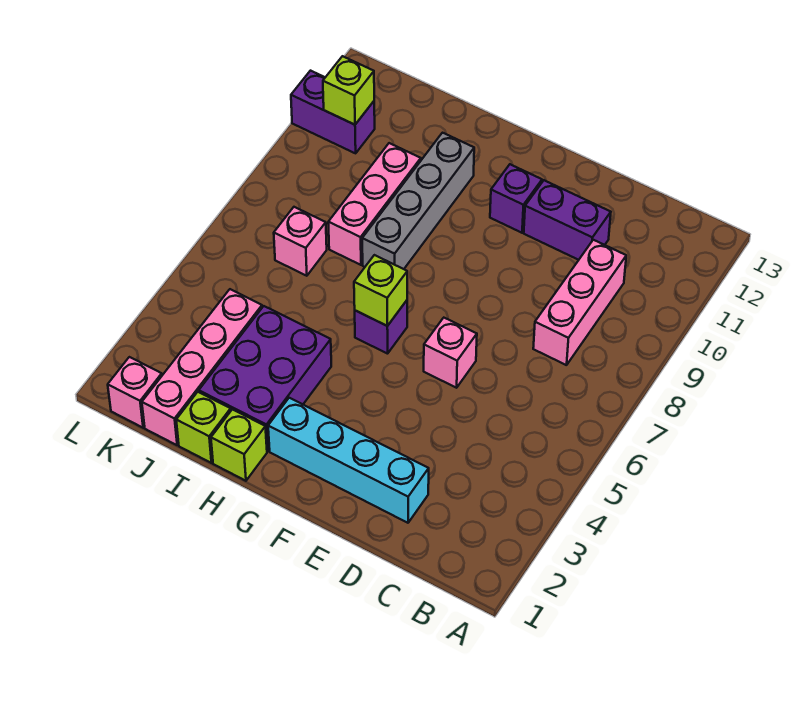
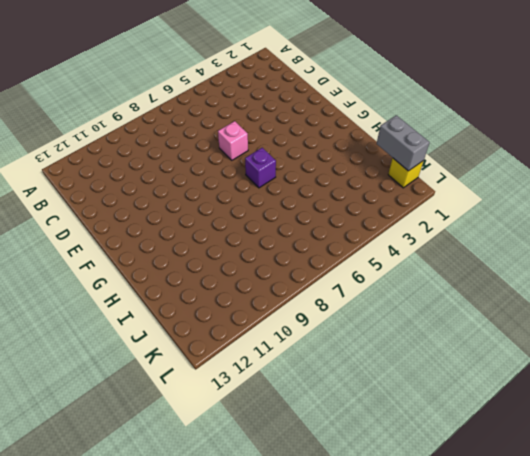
grey 1x2 brick [377,115,430,171] -> none
yellow 1x1 brick [388,158,423,188] -> pink 1x1 brick [108,357,162,428]
none -> pink 1x3 brick [533,240,626,365]
none -> cyan 1x4 brick [268,398,429,523]
none -> purple 1x2 brick [524,180,611,260]

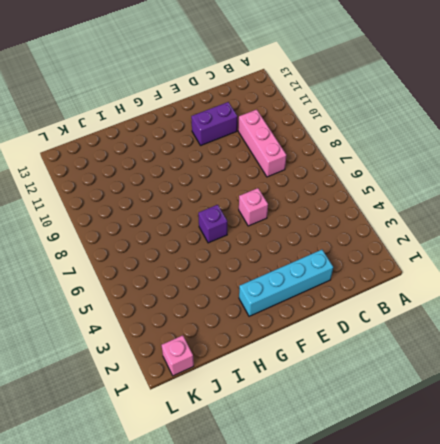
none -> purple 1x1 brick [490,164,542,233]
none -> lime 1x1 brick [211,409,267,481]
none -> purple 2x3 brick [199,306,331,451]

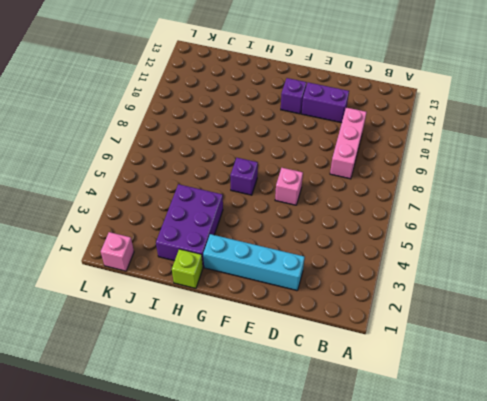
none -> grey 1x4 brick [362,133,474,269]
none -> lime 1x1 brick [176,392,231,463]
none -> pink 1x3 brick [328,143,421,265]

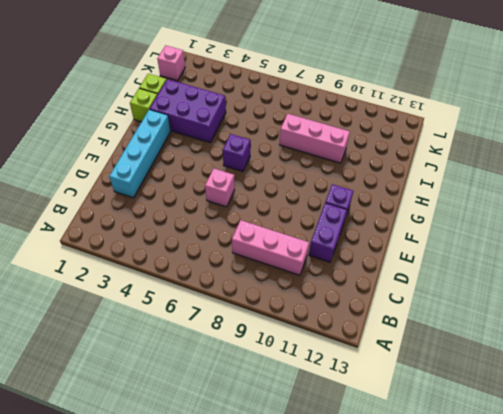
none -> grey 1x4 brick [362,133,474,269]
none -> pink 1x4 brick [142,289,262,445]
none -> pink 1x1 brick [274,207,327,276]

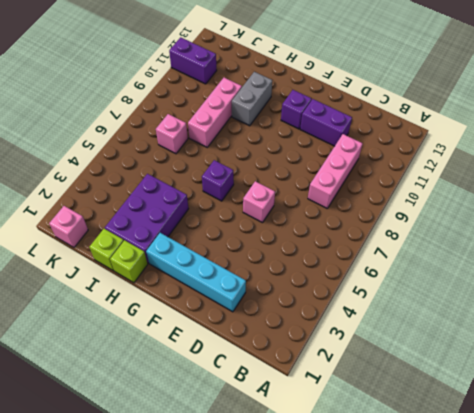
grey 1x2 brick [232,72,272,126] -> grey 1x4 brick [362,133,474,269]
none -> pink 1x4 brick [142,289,262,445]
none -> lime 1x1 brick [354,255,407,326]
none -> lime 1x1 brick [323,56,374,125]

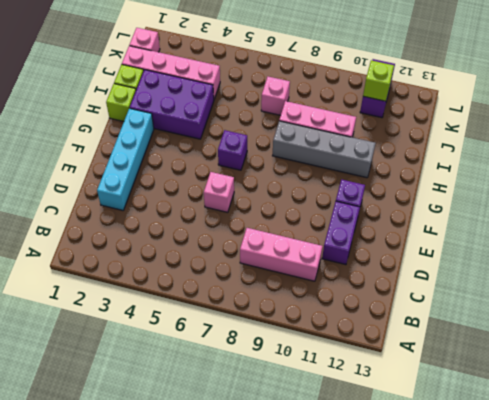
none -> lime 1x1 brick [354,255,407,326]

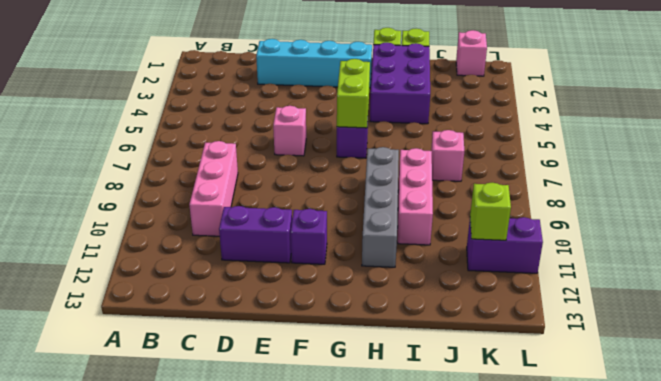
lime 1x2 brick [337,59,370,128] -> lime 1x1 brick [354,255,407,326]
none -> pink 1x4 brick [142,289,262,445]

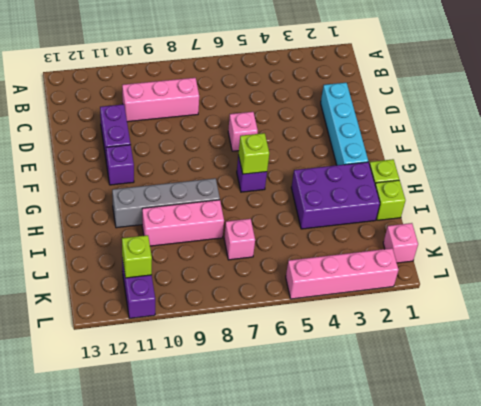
pink 1x4 brick [286,248,399,299] -> pink 1x4 brick moved to [142,289,262,445]

